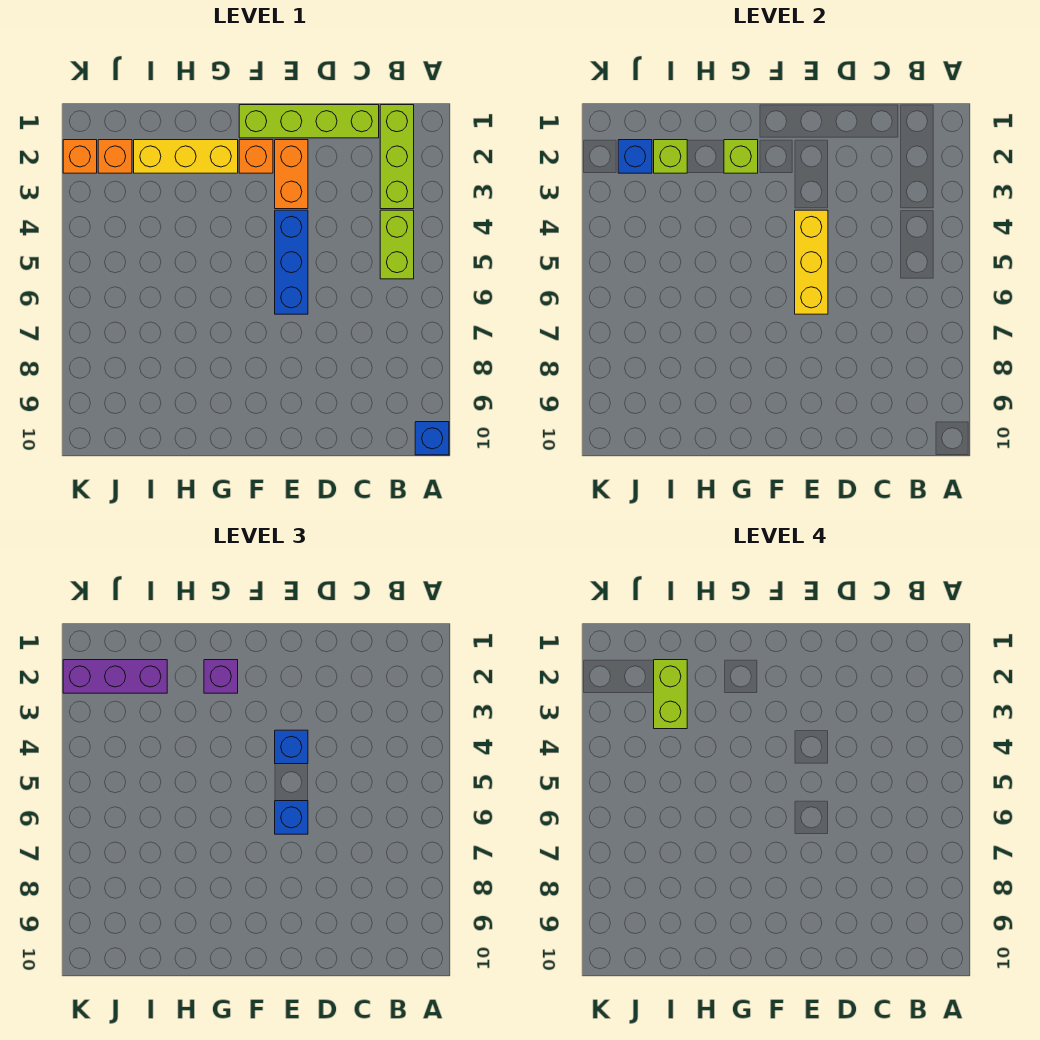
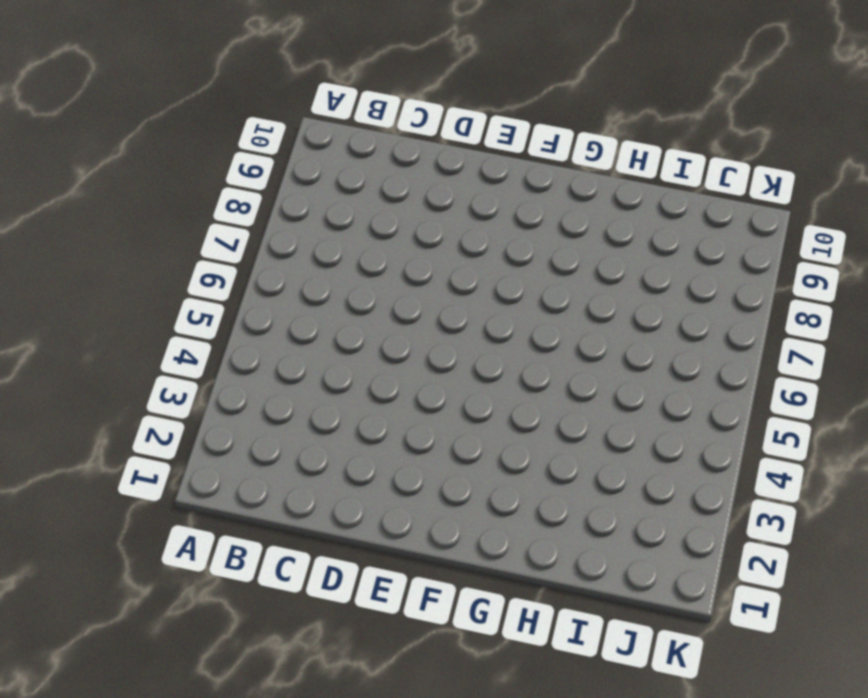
none -> blue 1x1 brick [415,422,449,455]
none -> lime 1x3 brick [380,105,414,209]
none -> lime 1x2 brick [380,210,414,279]

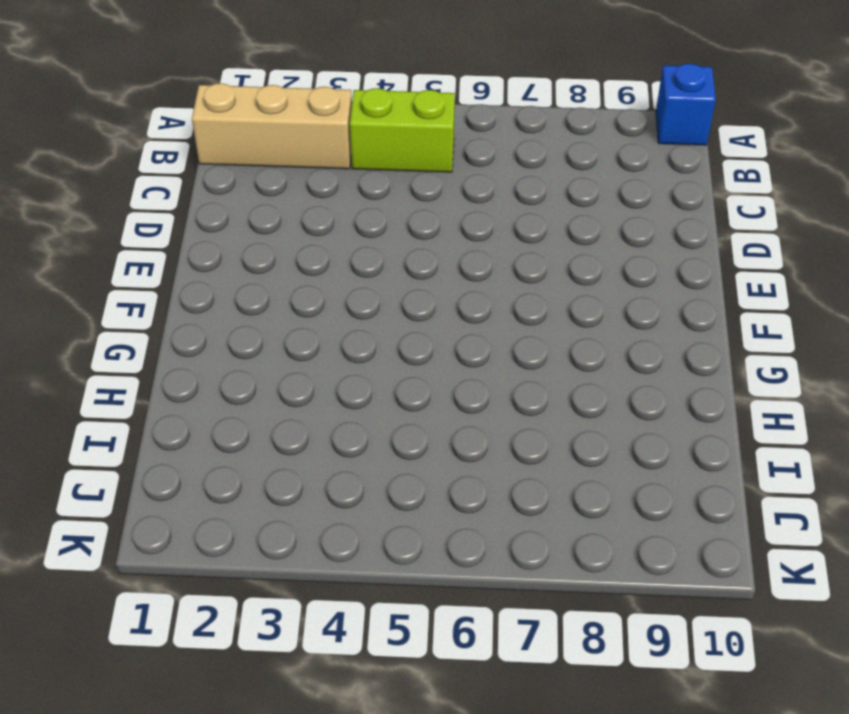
tan 1x3 brick [192,83,352,169] -> lime 1x3 brick [380,105,414,209]
none -> lime 1x4 brick [239,105,379,138]
none -> orange 1x2 brick [275,140,308,209]
none -> blue 1x3 brick [275,210,308,314]

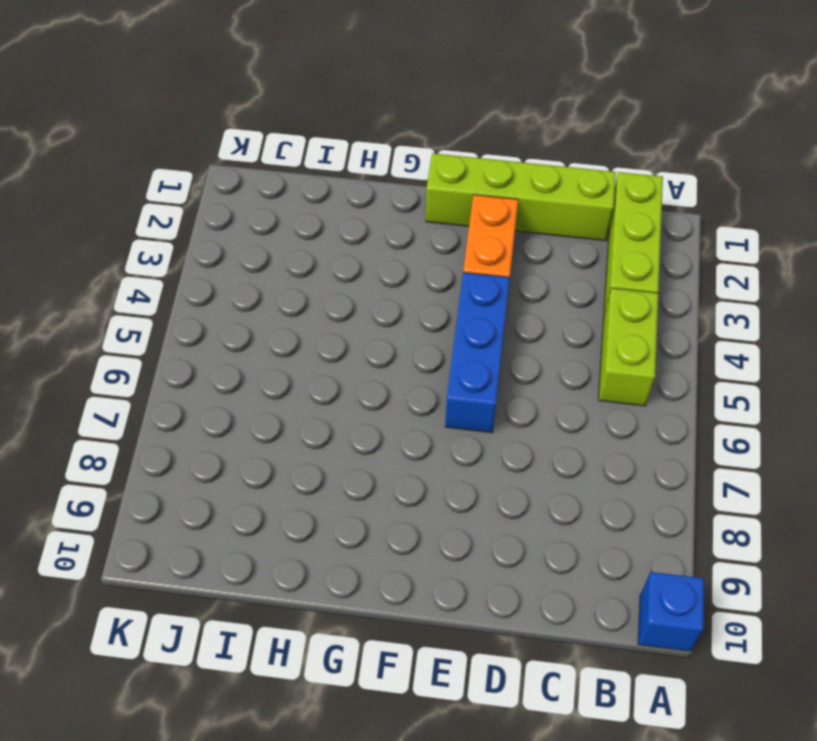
none -> orange 1x1 brick [239,140,273,173]
none -> yellow 1x3 brick [134,140,238,173]
none -> orange 1x1 brick [98,140,132,173]

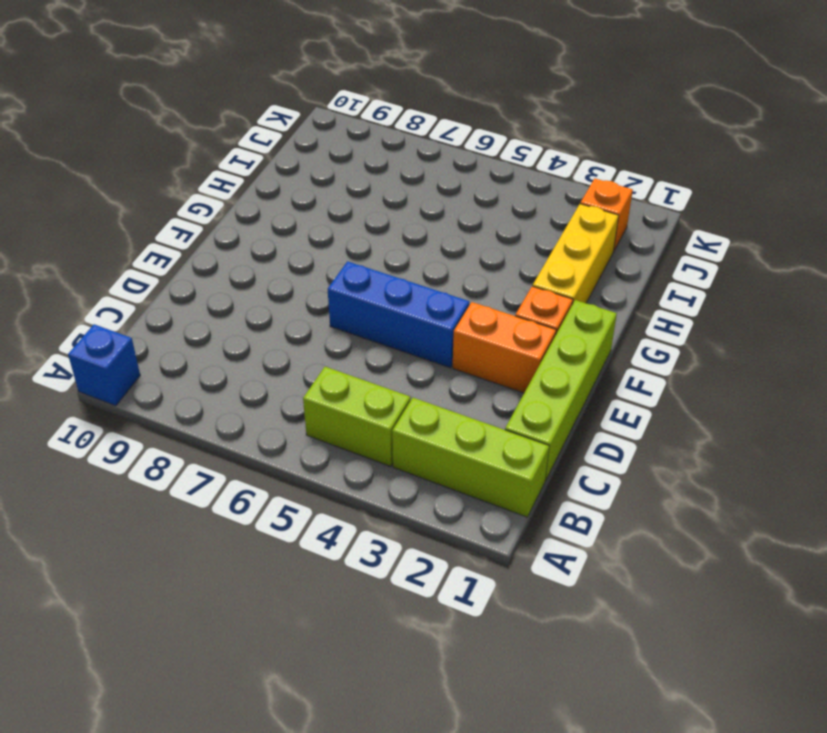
none -> orange 1x1 brick [63,140,97,173]
none -> yellow 1x3 brick [795,210,828,314]
none -> lime 1x1 brick [724,140,758,173]

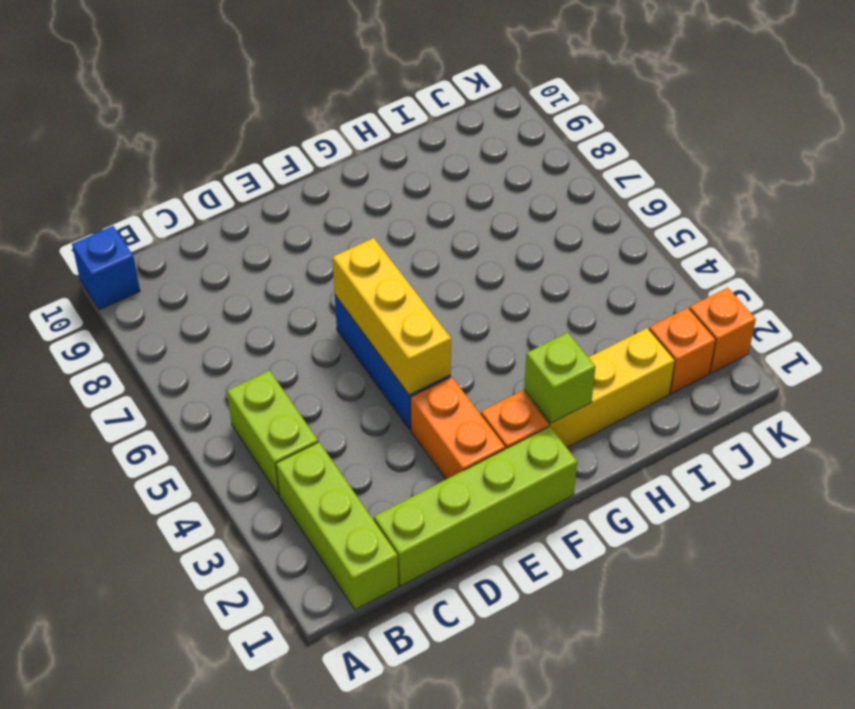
none -> lime 1x1 brick [654,140,687,173]
none -> blue 1x1 brick [618,140,652,173]
none -> blue 1x1 brick [275,730,308,764]

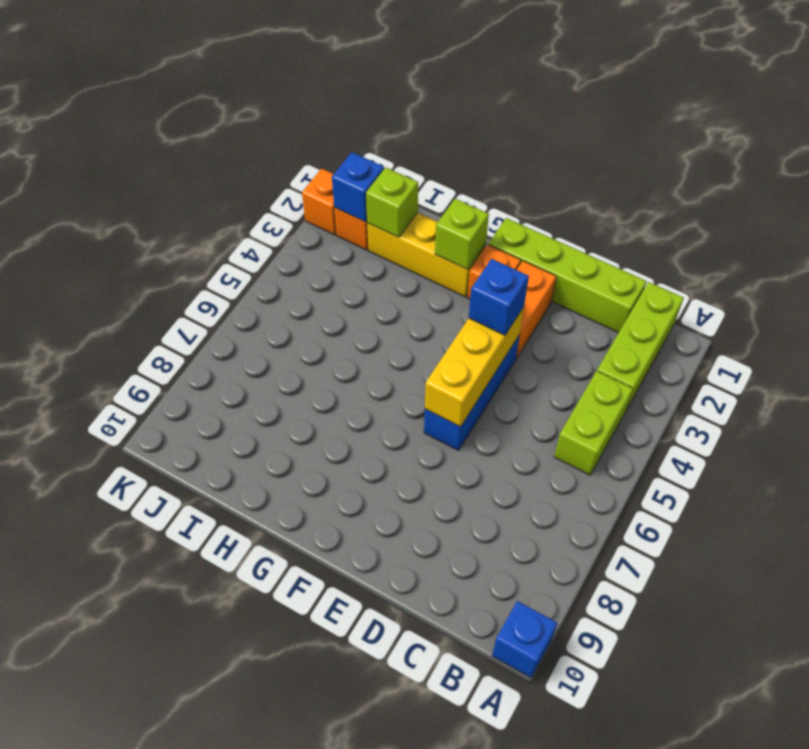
none -> blue 1x1 brick [275,801,308,834]
none -> purple 1x1 brick [204,660,238,693]
none -> purple 1x3 brick [63,660,167,693]

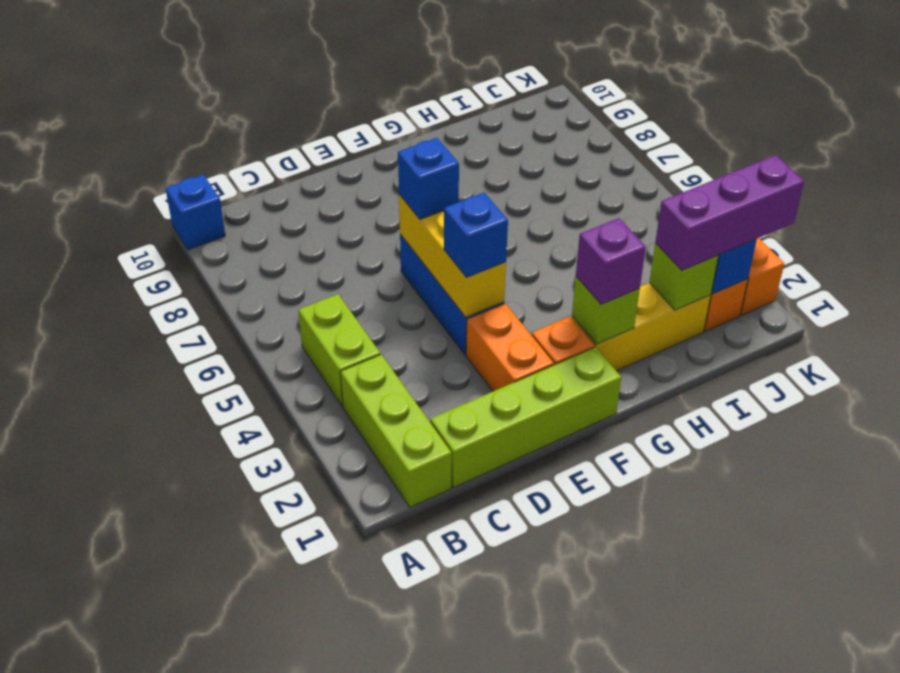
none -> lime 1x2 brick [654,660,687,729]

